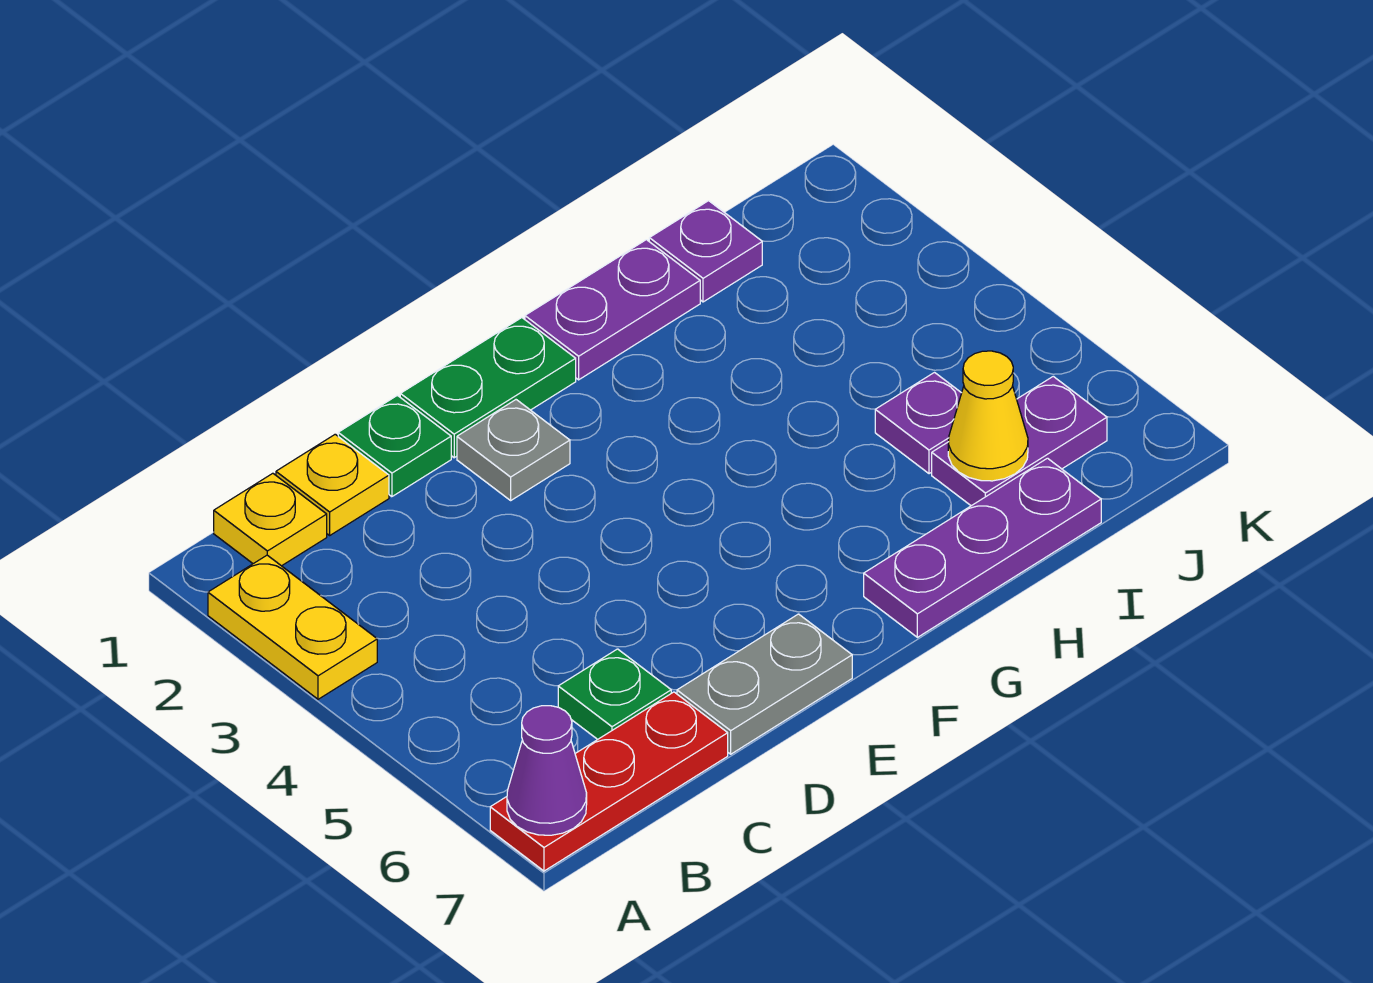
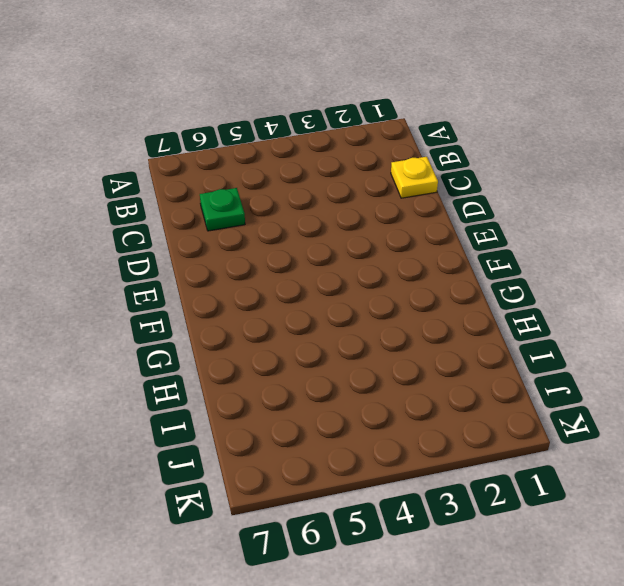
none -> yellow 1x2 plate [208,555,377,699]
none -> red 1x3 plate [490,692,728,871]
none -> yellow 1x1 plate [214,473,327,566]

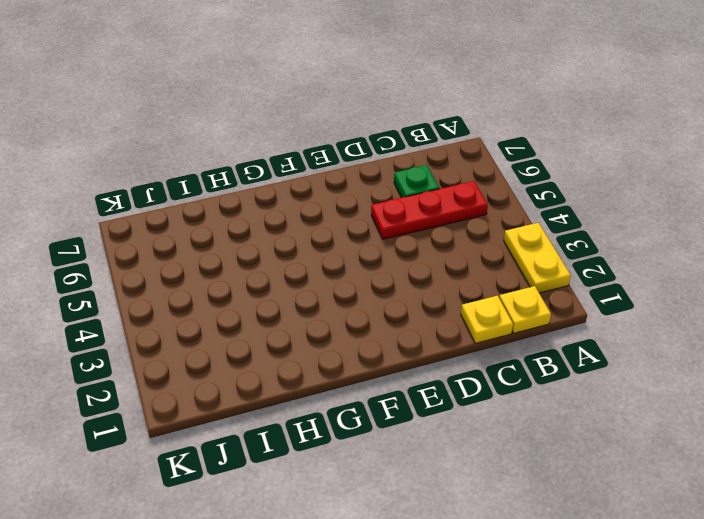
red 1x3 plate [371,181,488,239] -> red 1x3 plate moved to [490,692,728,871]
none -> green 1x1 plate [338,395,451,497]
none -> grey 1x2 plate [677,614,852,754]
none -> green 1x2 plate [400,318,576,458]

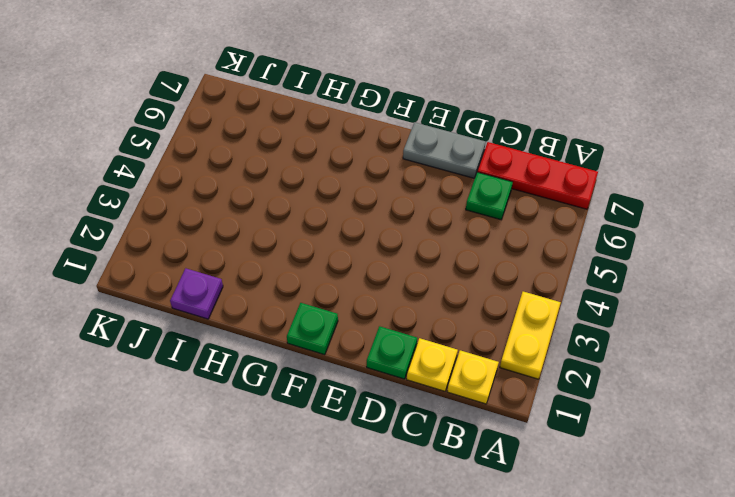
green 1x1 plate [287,303,338,355] -> green 1x2 plate [400,318,576,458]
none -> grey 1x1 plate [457,400,570,500]
none -> purple 1x2 plate [525,240,700,380]
none -> purple 1x3 plate [864,458,1101,637]

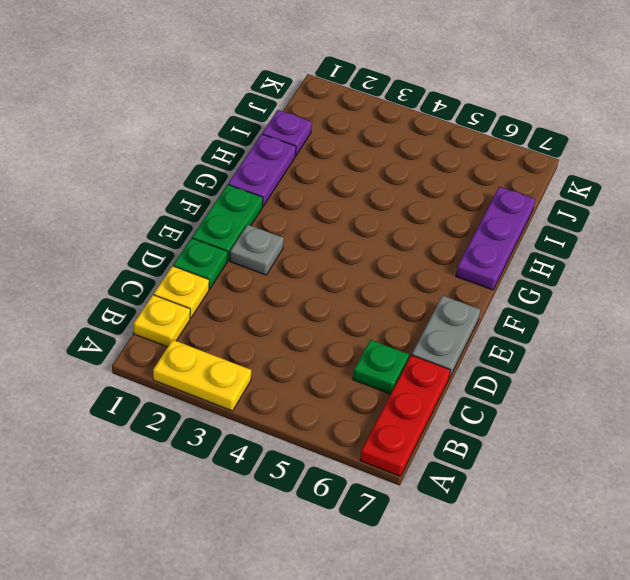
none -> purple 1x1 plate [875,373,961,474]
none -> purple 1x2 plate [932,376,1107,506]
none -> purple 1x1 cone [507,706,587,835]

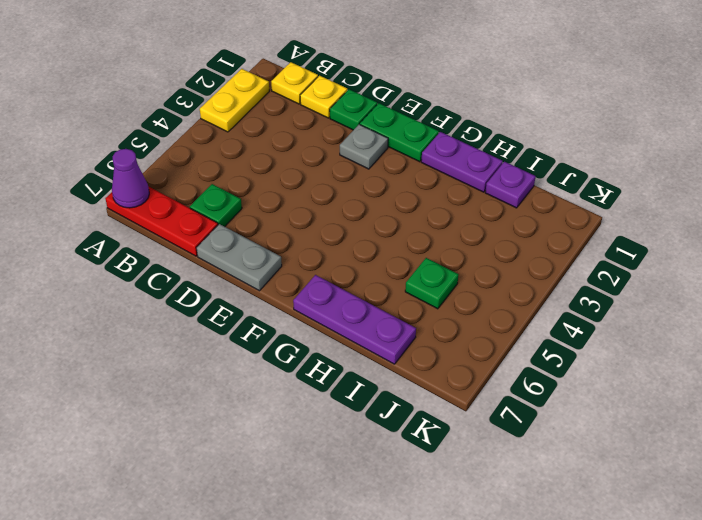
green 1x1 plate [405,258,459,309] -> purple 1x1 plate [875,373,961,474]
none -> purple 1x2 plate [932,376,1107,506]
none -> yellow 1x1 cone [948,351,1028,481]

